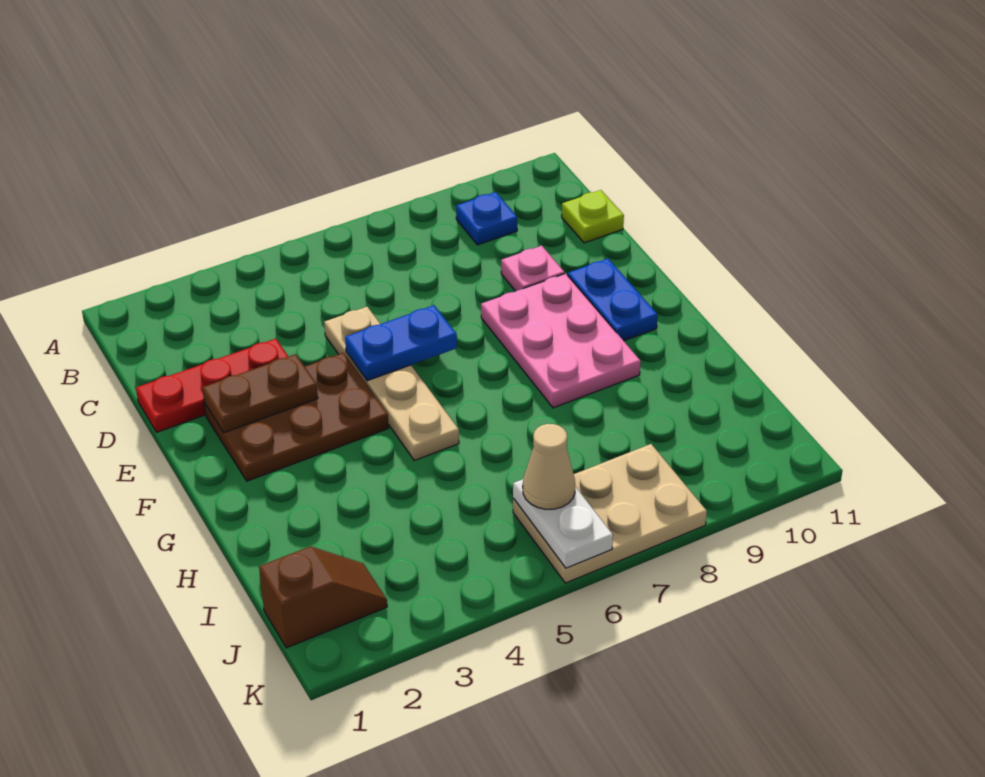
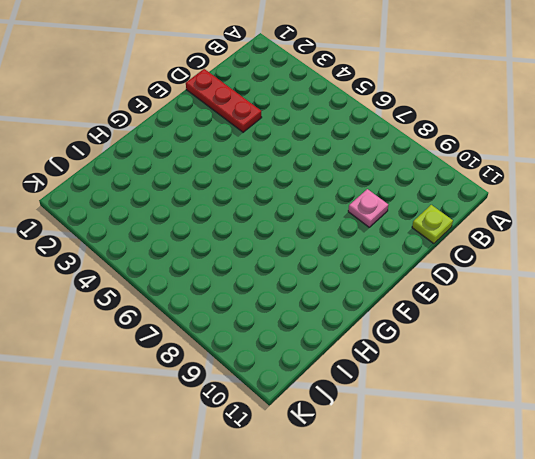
none -> blue 1x1 plate [456,192,517,245]
none -> tan 1x4 plate [324,307,459,461]
none -> brown 2x3 plate [204,353,388,481]

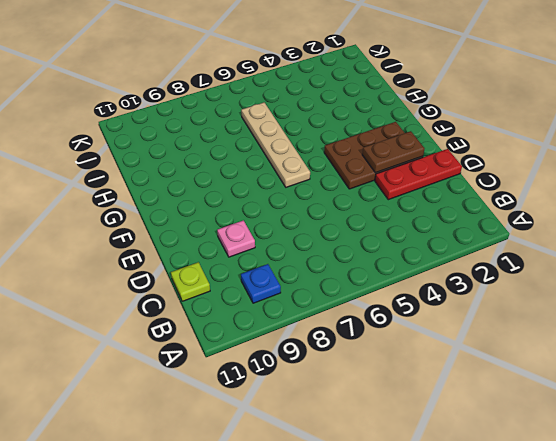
tan 1x4 plate [241,103,310,187] -> tan 1x4 plate moved to [324,307,459,461]
none -> pink 2x3 plate [481,273,641,408]
none -> blue 1x2 plate [568,259,658,341]
none -> brown 1x2 slope [259,546,387,648]

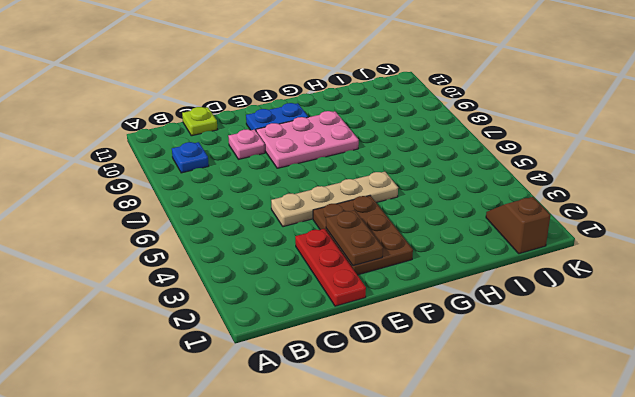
none -> tan 2x3 plate [513,444,707,583]
none -> blue 1x2 plate [345,305,457,381]
none -> white 1x2 plate [513,479,613,568]

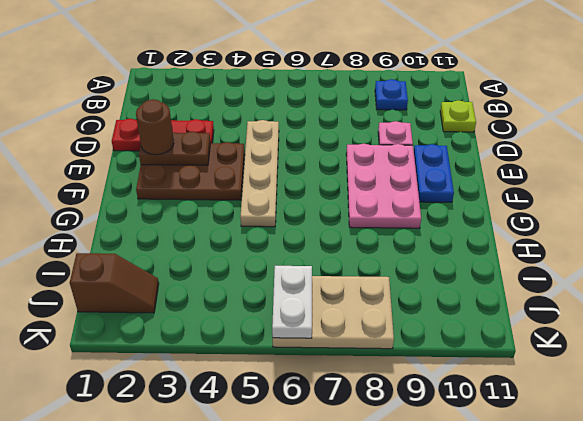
brown 1x1 round brick [136,99,174,155] -> none
none -> blue 1x2 plate [345,305,457,381]
none -> tan 1x1 cone [523,424,575,509]

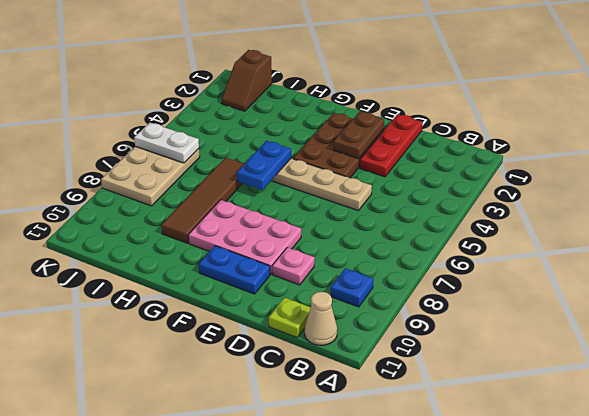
tan 1x1 cone [305,292,337,345] -> tan 1x1 cone moved to [523,424,575,509]
blue 1x2 plate [237,141,291,190] -> blue 1x2 plate moved to [345,305,457,381]
brown 1x4 tile [161,158,244,243] -> none

